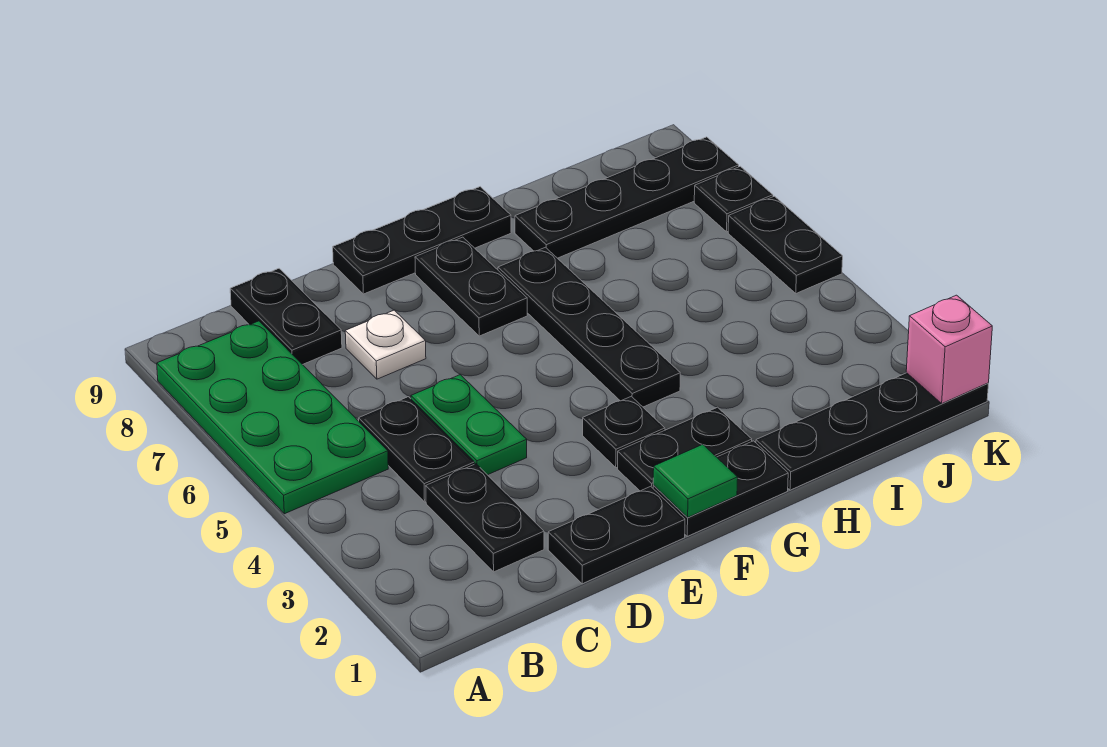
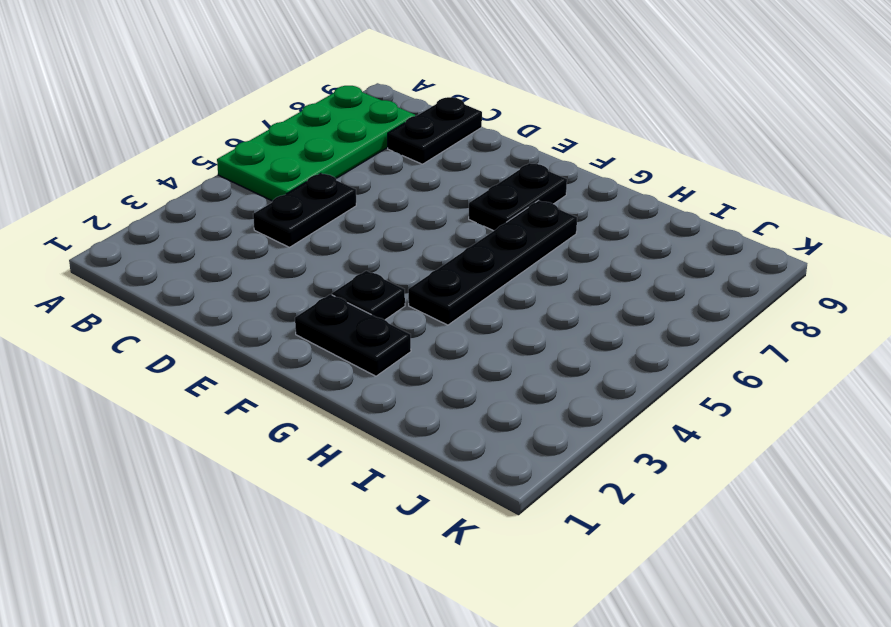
none -> black 1x2 plate [426,464,544,572]
none -> black 1x2 plate [548,486,685,584]
none -> green 1x2 plate [411,375,527,475]

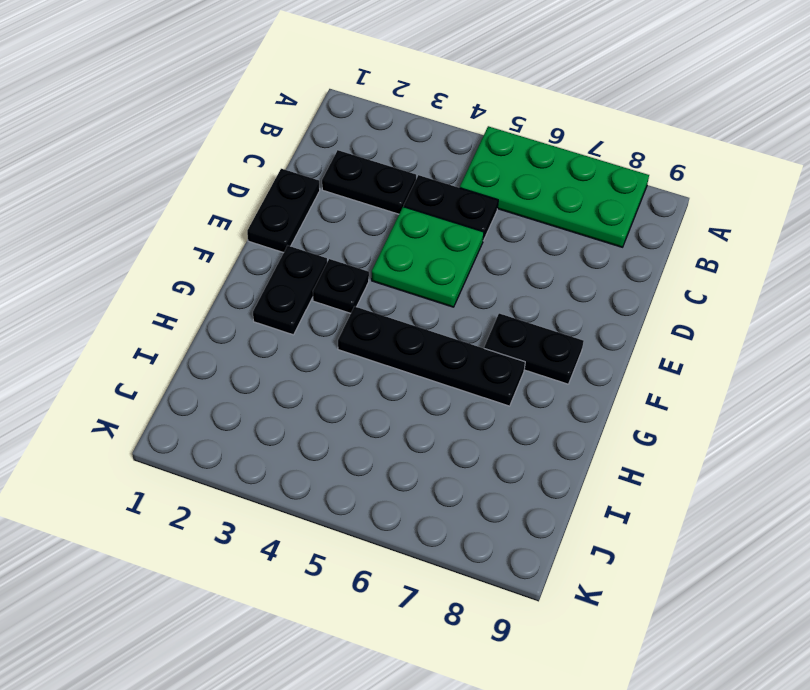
green 2x2 plate [372,207,484,307] -> green 1x2 plate [411,375,527,475]
none -> black 1x2 plate [230,269,342,365]
none -> white 1x1 plate [345,310,426,379]
none -> black 1x3 plate [333,187,511,294]

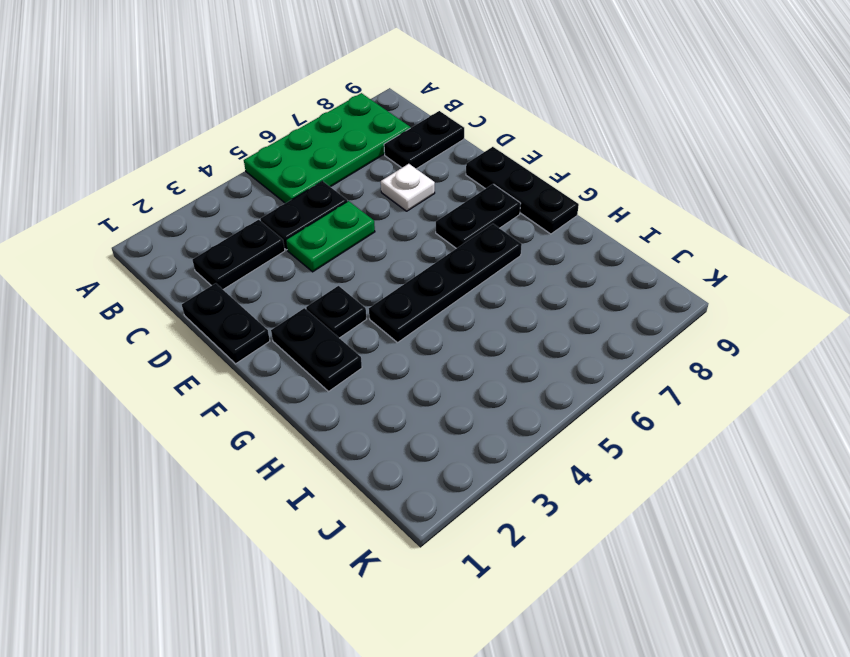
none -> black 1x2 plate [653,441,788,536]
none -> black 1x4 plate [756,373,988,490]
none -> black 1x4 plate [515,137,739,258]

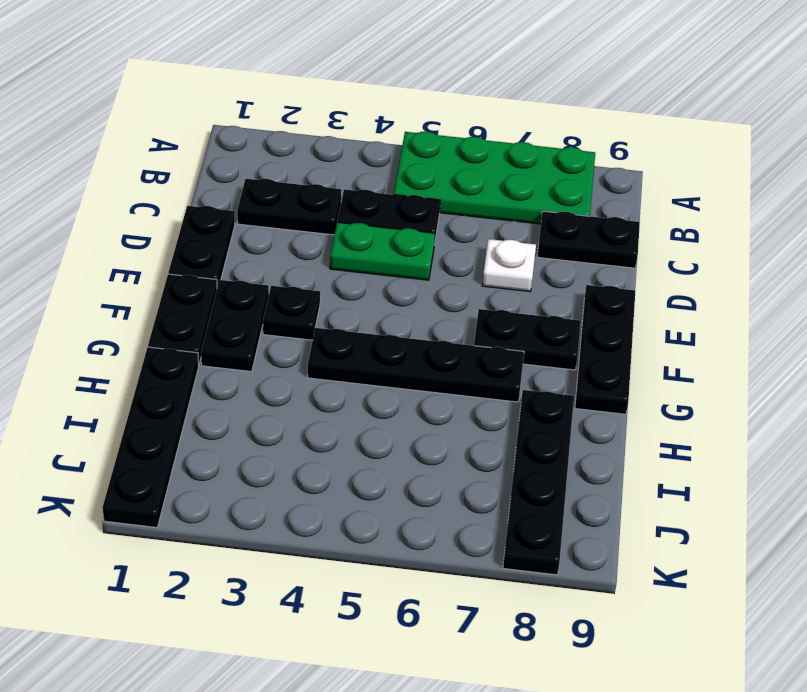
none -> black 1x2 plate [728,196,843,293]
none -> black 1x1 plate [694,166,773,232]
none -> green 1x1 tile [653,444,738,517]

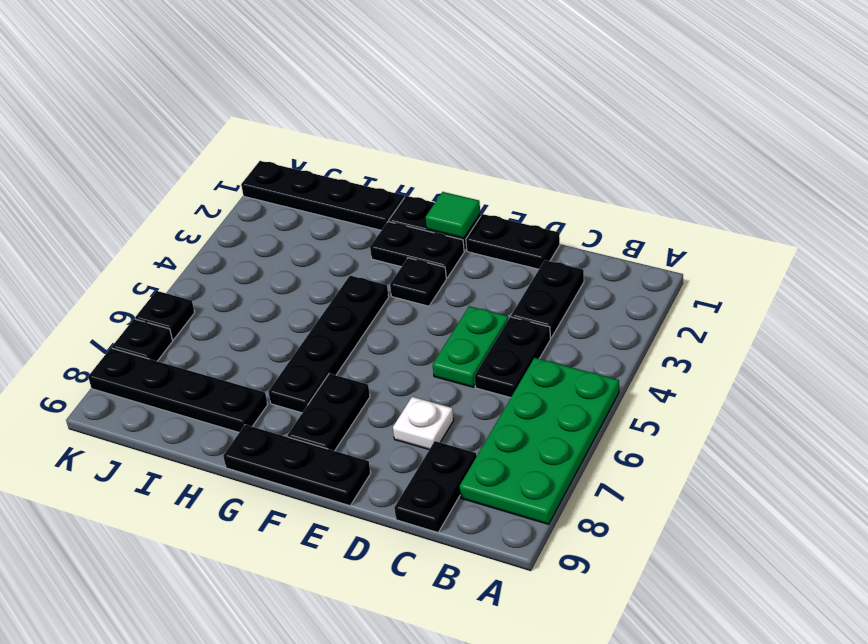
black 1x1 plate [135,291,195,340] -> black 1x2 plate [728,196,843,293]
none -> pink 1x1 brick [906,295,992,403]

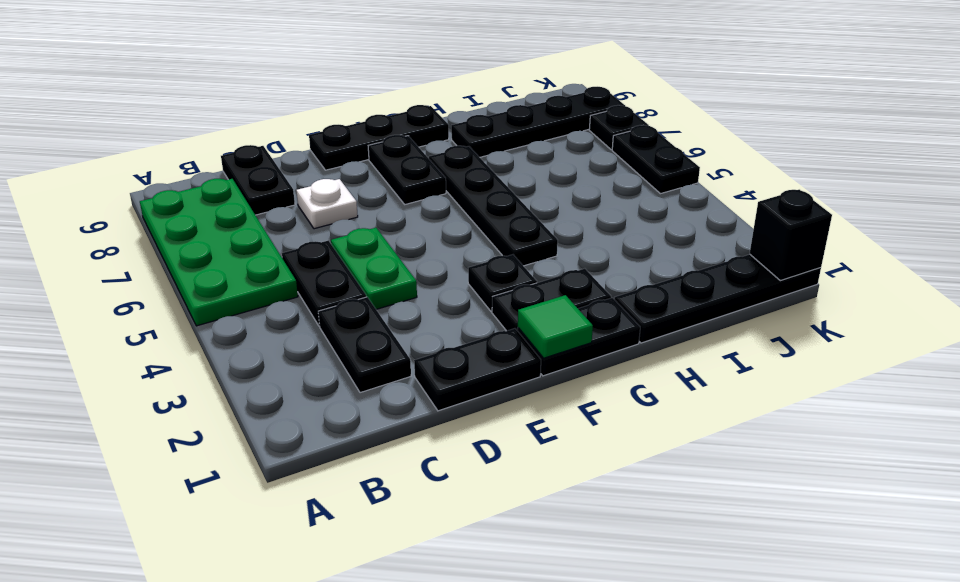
black 1x1 brick [750,190,832,281] -> pink 1x1 brick [906,295,992,403]

